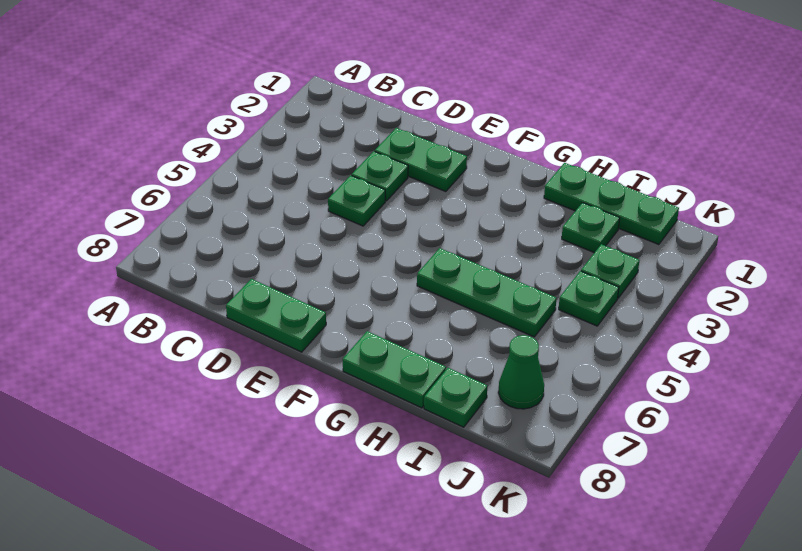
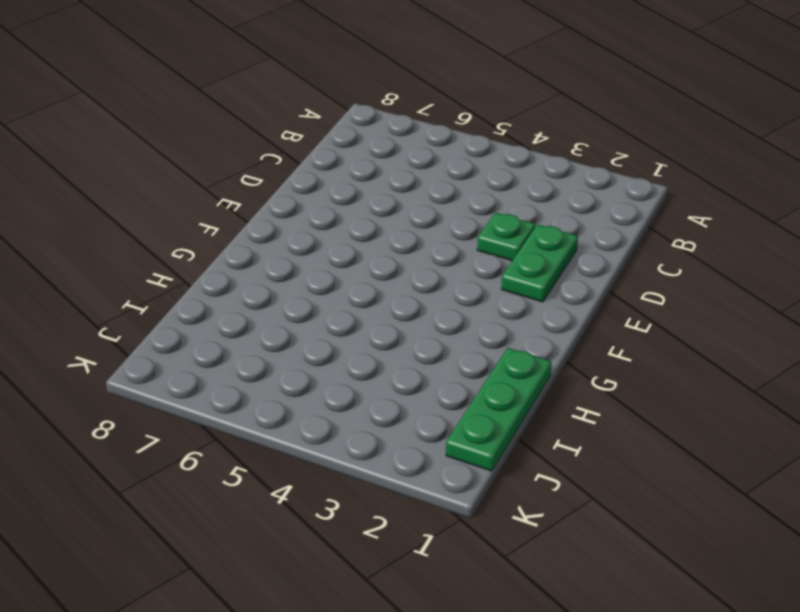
none -> green 1x1 plate [328,175,385,226]
none -> green 1x2 plate [226,279,326,352]
none -> green 1x3 plate [417,248,556,337]

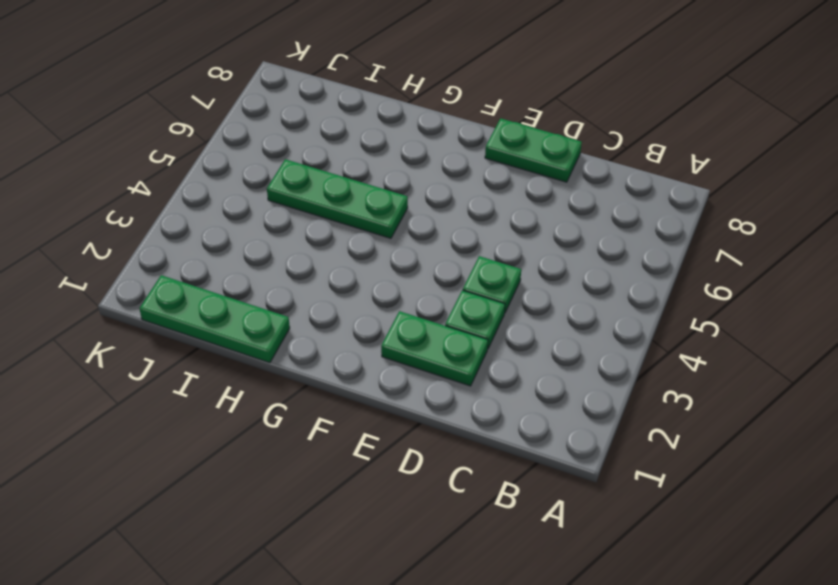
none -> green 1x2 plate [343,331,446,408]
none -> green 1x1 plate [562,203,620,253]
none -> green 1x1 plate [424,368,487,427]

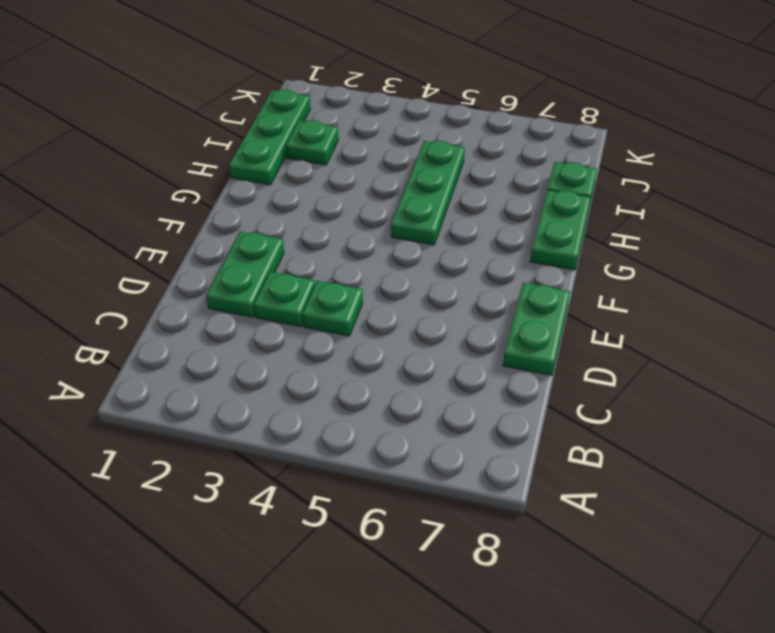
none -> green 1x1 plate [581,244,639,298]
none -> green 1x1 plate [559,271,619,326]
none -> green 1x1 cone [498,335,544,409]

